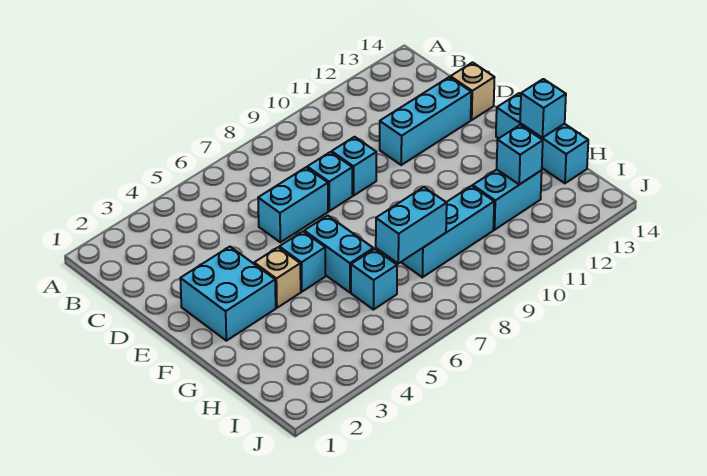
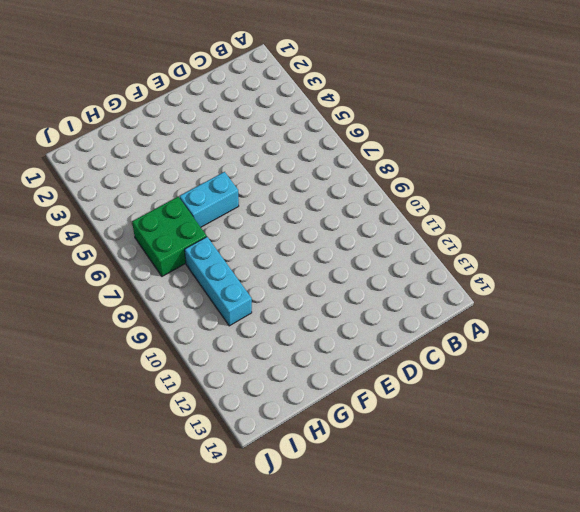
green 2x2 brick [132,197,207,276] -> cyan 1x1 brick [351,249,397,310]
none -> cyan 1x2 brick [258,167,328,242]
none -> cyan 1x1 brick [307,152,352,211]
none -> cyan 1x1 brick [332,137,376,196]

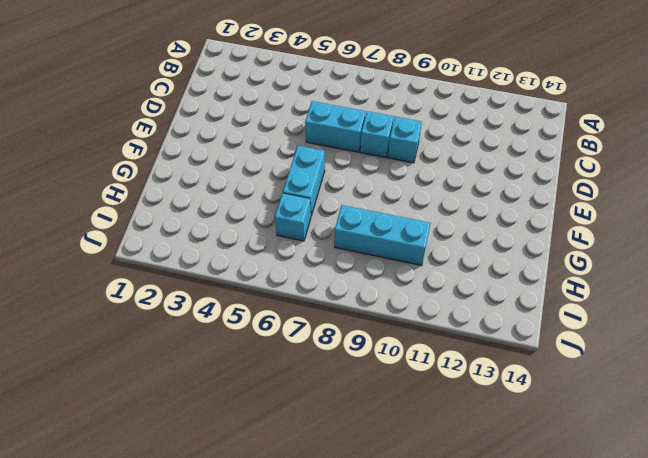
none -> cyan 1x3 brick [380,77,471,165]
none -> tan 1x1 brick [450,62,495,120]
none -> cyan 2x2 brick [180,247,276,341]

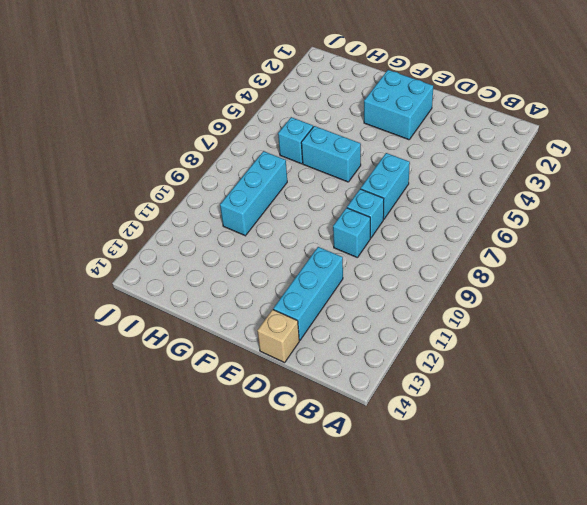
none -> tan 1x1 brick [254,247,301,308]
none -> cyan 1x1 brick [279,232,325,292]
none -> cyan 1x3 brick [496,93,588,183]

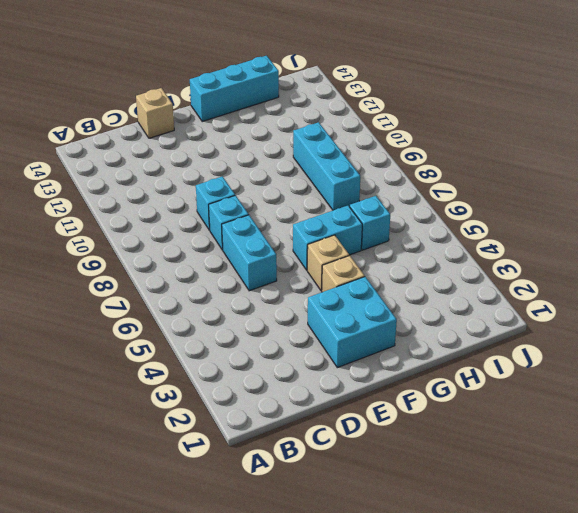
tan 1x1 brick [307,235,349,291] -> cyan 1x1 brick [279,232,325,292]
none -> cyan 1x3 brick [380,77,471,165]
none -> cyan 1x2 brick [473,170,542,230]
none -> cyan 1x1 brick [520,79,566,138]

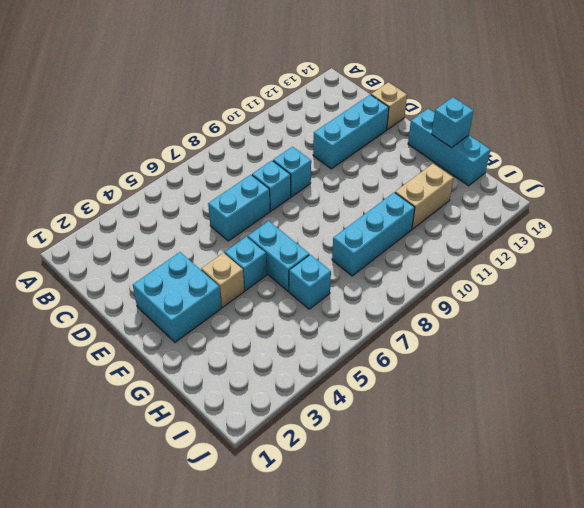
tan 1x2 brick [395,164,454,229] -> cyan 1x2 brick [473,170,542,230]
none -> cyan 1x2 brick [376,187,447,263]
none -> cyan 1x1 brick [497,125,543,184]

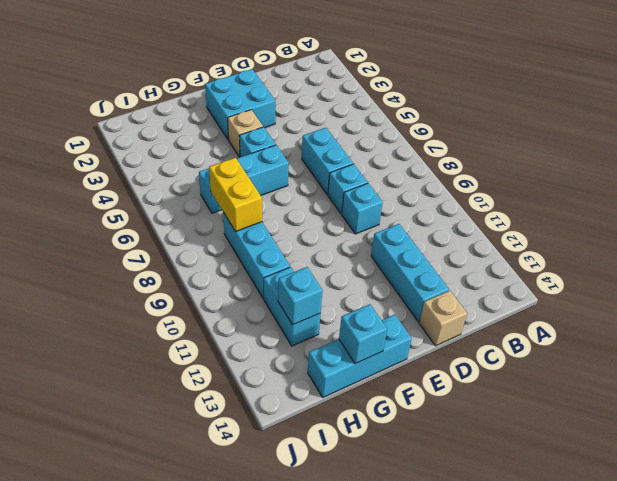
yellow 1x2 brick [209,158,262,231] -> cyan 1x2 brick [376,187,447,263]

